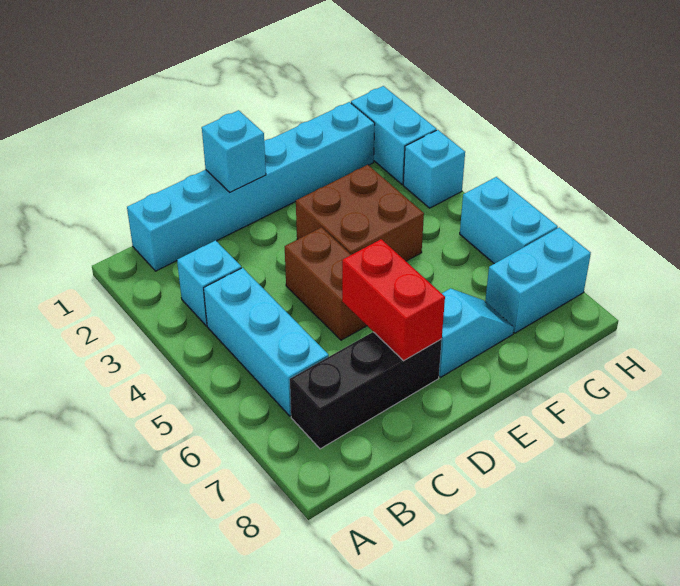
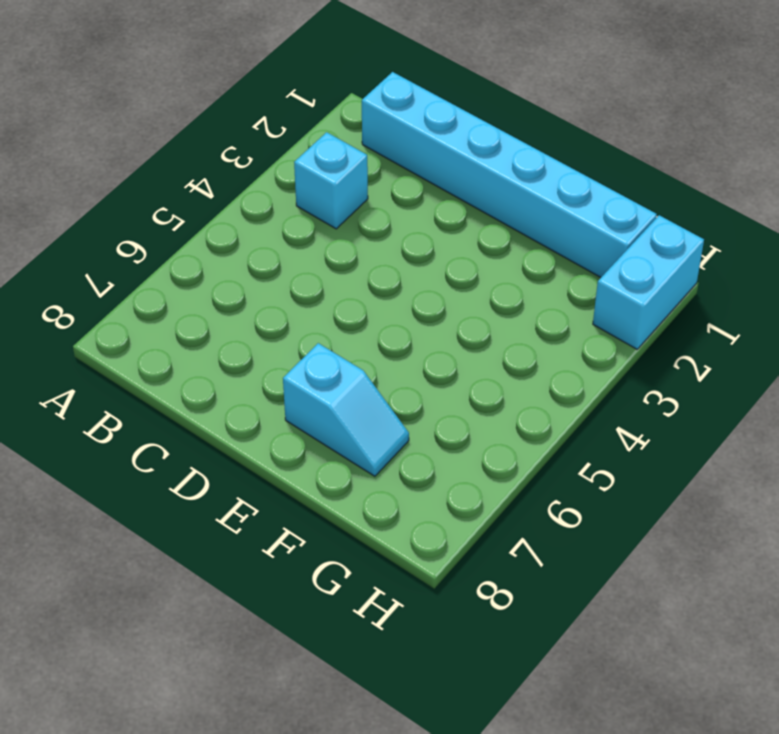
none -> cyan 1x3 brick [204,268,329,416]
none -> black 1x3 brick [290,332,442,449]
none -> brown 1x2 brick [285,227,367,340]

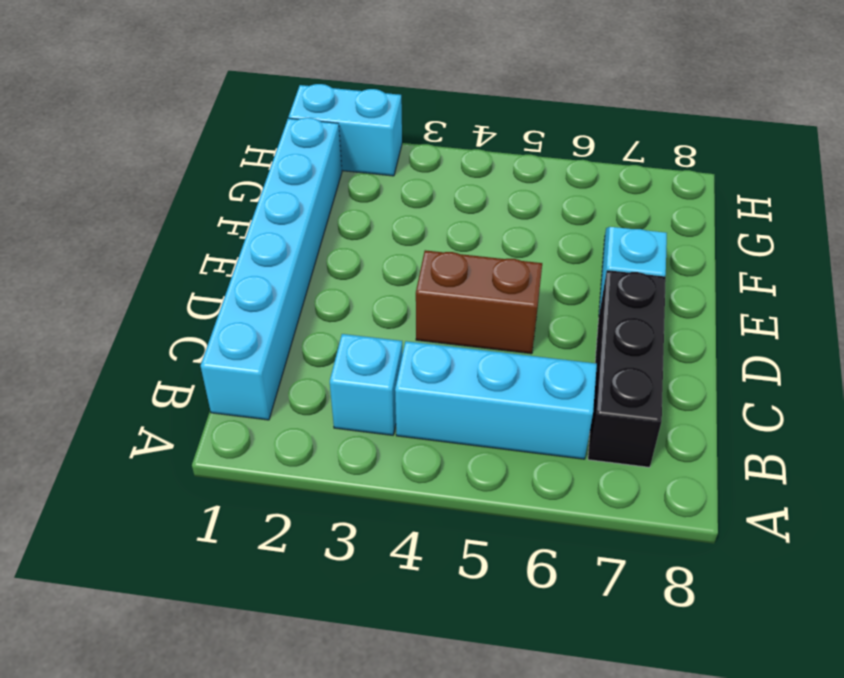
none -> brown 2x2 brick [296,165,424,261]
none -> cyan 1x2 brick [485,227,591,333]
none -> cyan 1x1 brick [403,130,465,208]

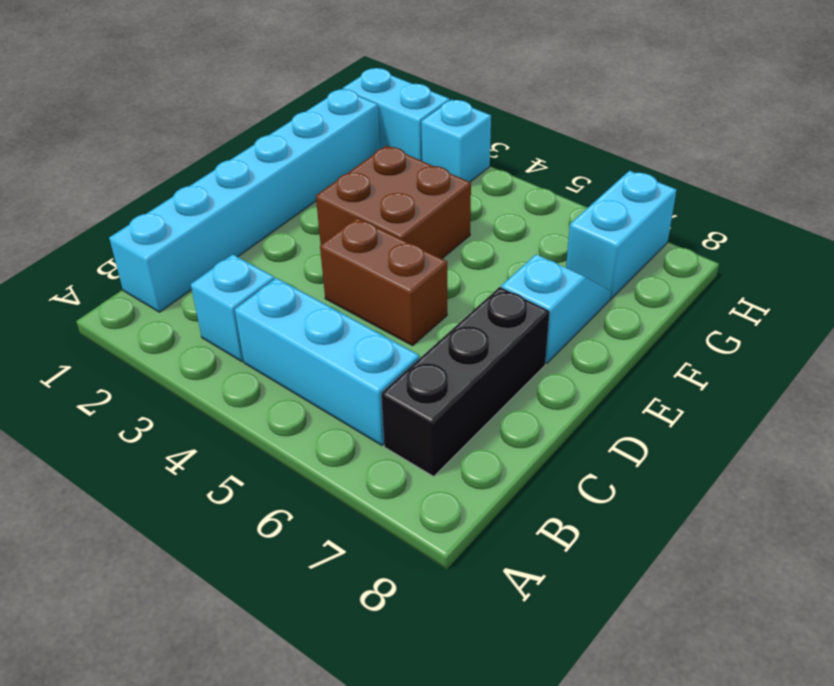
none -> cyan 1x2 brick [460,177,558,264]
none -> cyan 1x1 brick [202,110,266,192]
none -> red 1x2 brick [342,239,445,361]

